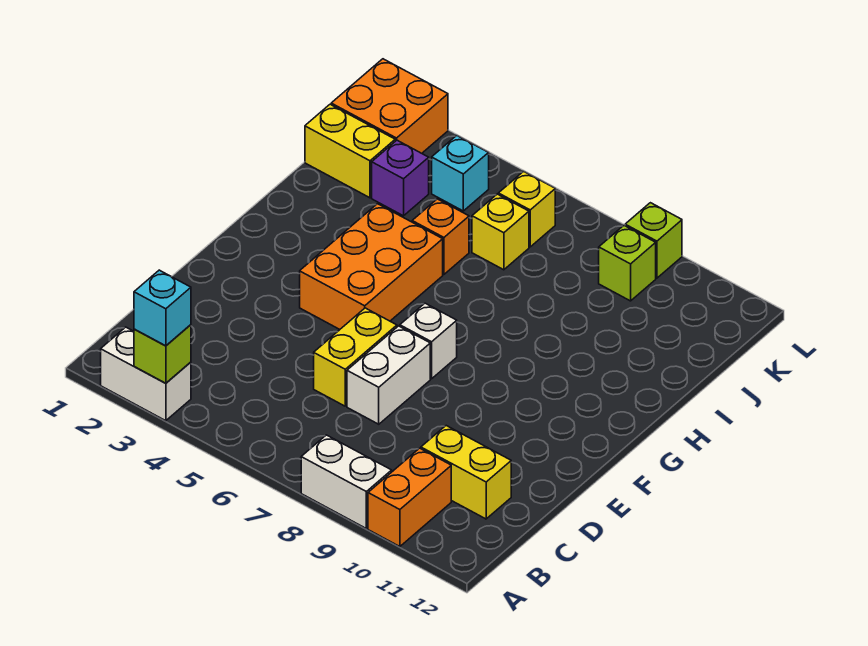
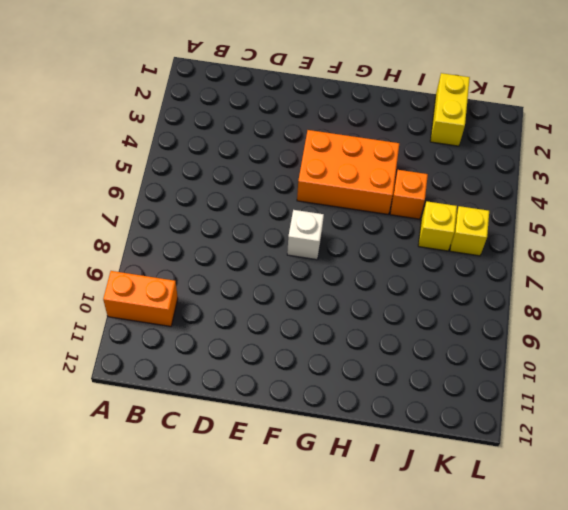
none -> white 1x2 brick [101,327,191,421]
none -> white 1x2 brick [301,435,392,528]
none -> yellow 1x2 brick [421,426,511,519]

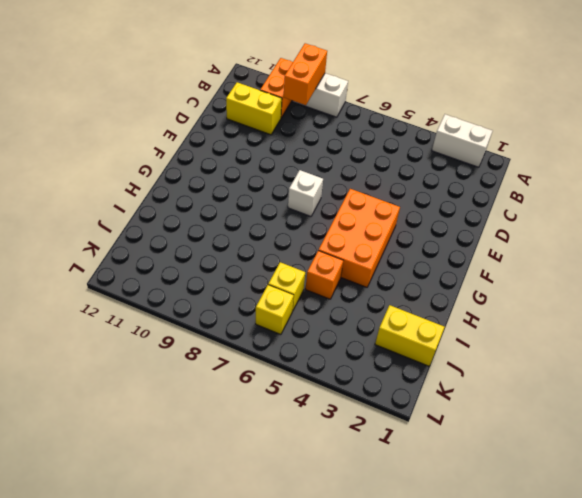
orange 1x2 brick [284,43,327,105] -> none
none -> yellow 1x2 brick [314,308,397,406]
none -> white 1x2 brick [347,326,430,424]
none -> purple 1x1 brick [372,140,429,216]

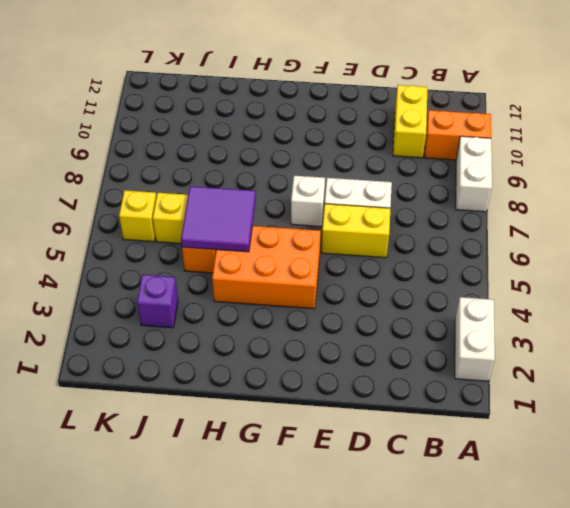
purple 2x2 tile [181,186,256,252] -> none
none -> yellow 1x2 brick [305,104,395,198]
none -> orange 2x2 brick [331,59,448,153]
none -> cyan 1x1 brick [432,136,489,211]

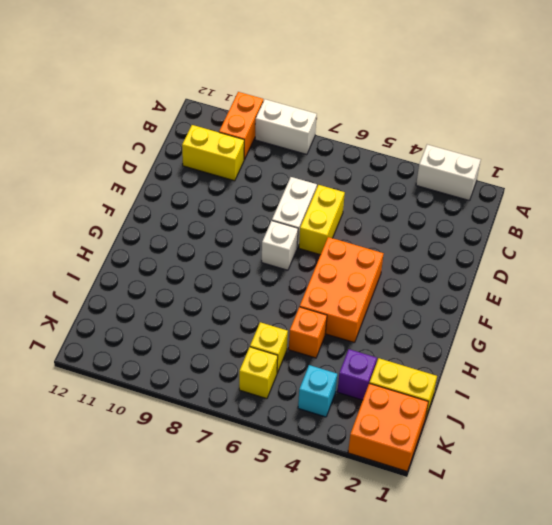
none -> lime 1x1 brick [599,226,656,301]
none -> lime 1x1 brick [625,203,682,278]
none -> lime 1x1 brick [134,325,191,383]

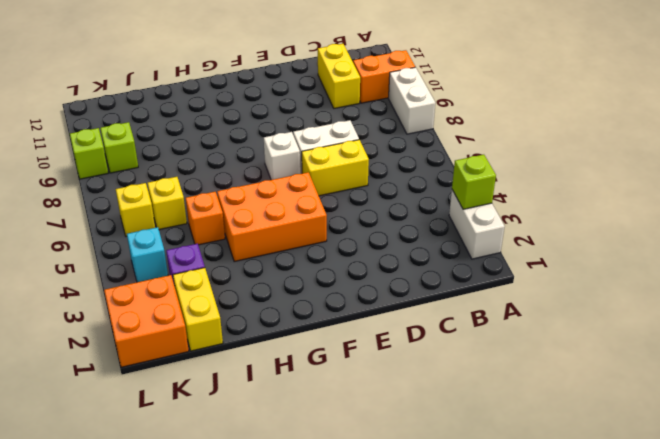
none -> cyan 1x1 brick [134,270,191,346]

